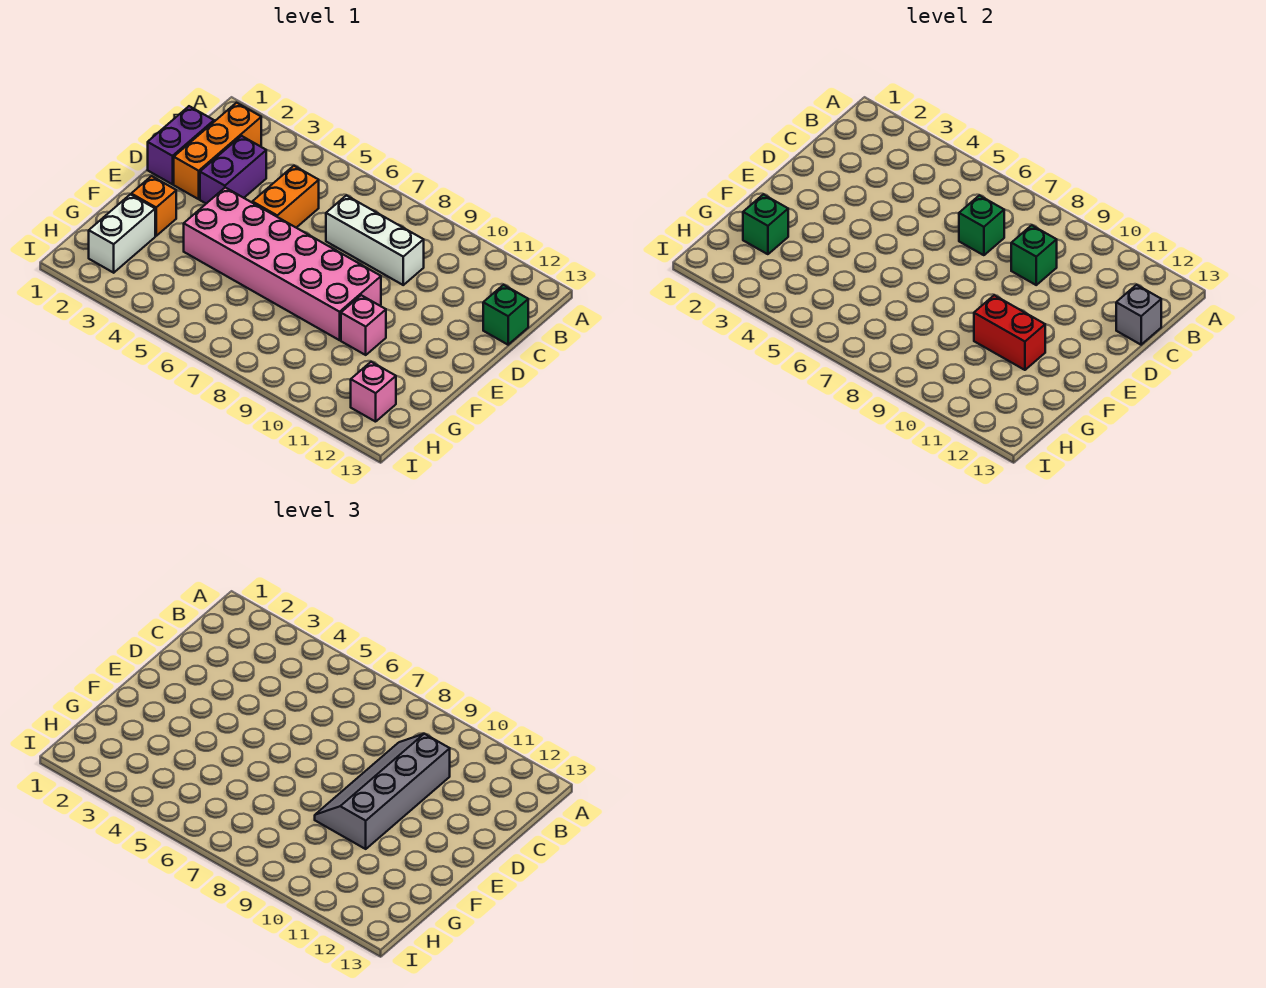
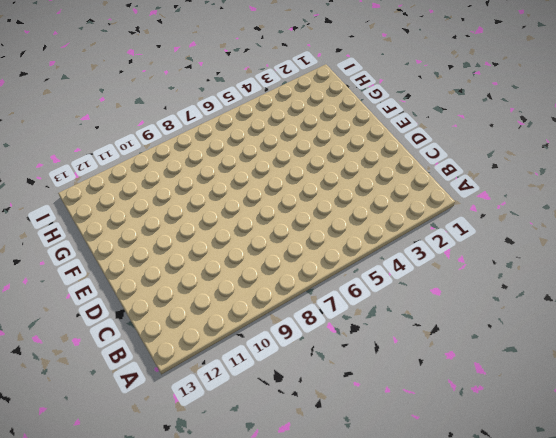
none -> orange 1x3 brick [174,103,261,199]
none -> purple 1x2 brick [148,106,214,184]
none -> purple 1x2 brick [200,136,266,204]

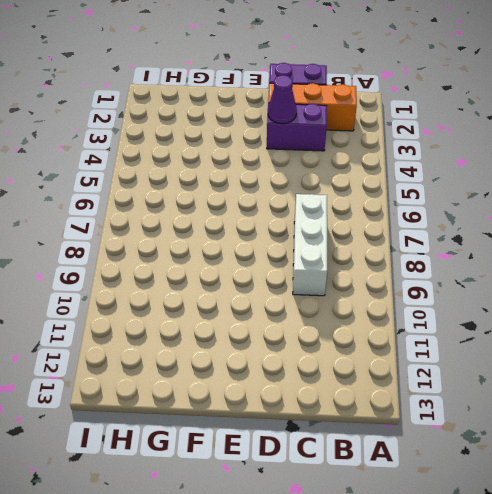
purple 1x1 cone [268,75,297,124] -> none
none -> orange 1x2 brick [252,166,319,228]
none -> green 1x1 brick [483,285,528,345]
none -> pink 2x6 brick [184,188,381,340]

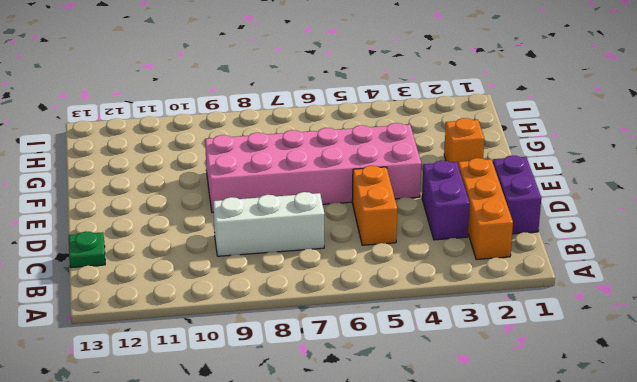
green 1x1 plate [69,231,105,268] -> green 1x1 brick [483,285,528,345]
none -> pink 1x1 brick [341,295,386,355]
none -> white 1x2 brick [89,194,155,273]
none -> pink 1x1 brick [351,362,396,422]

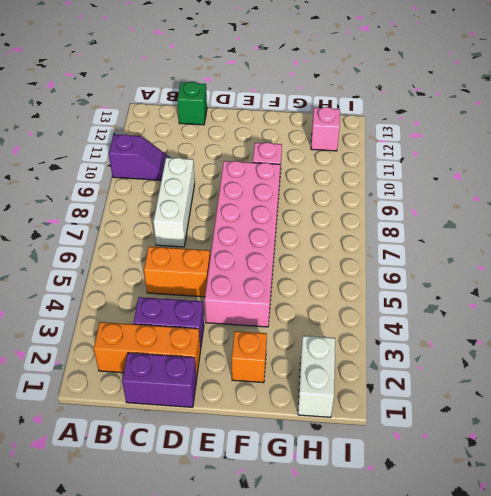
purple 1x2 slope [109,134,170,180] -> none
white 1x2 brick [298,336,335,417] -> white 1x2 brick turned to [89,194,155,273]
none -> green 1x1 brick [959,195,1004,255]
none -> green 1x1 brick [1011,225,1057,285]
none -> grey 1x1 brick [1116,285,1161,345]

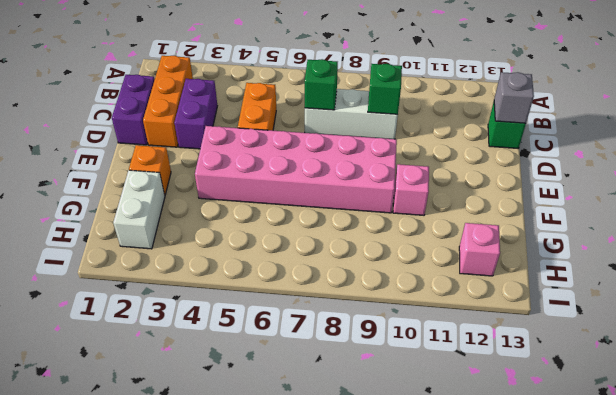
none -> red 1x2 brick [974,295,1045,370]
none -> green 1x1 brick [743,194,788,254]
none -> grey 2x4 slope [315,734,450,849]

